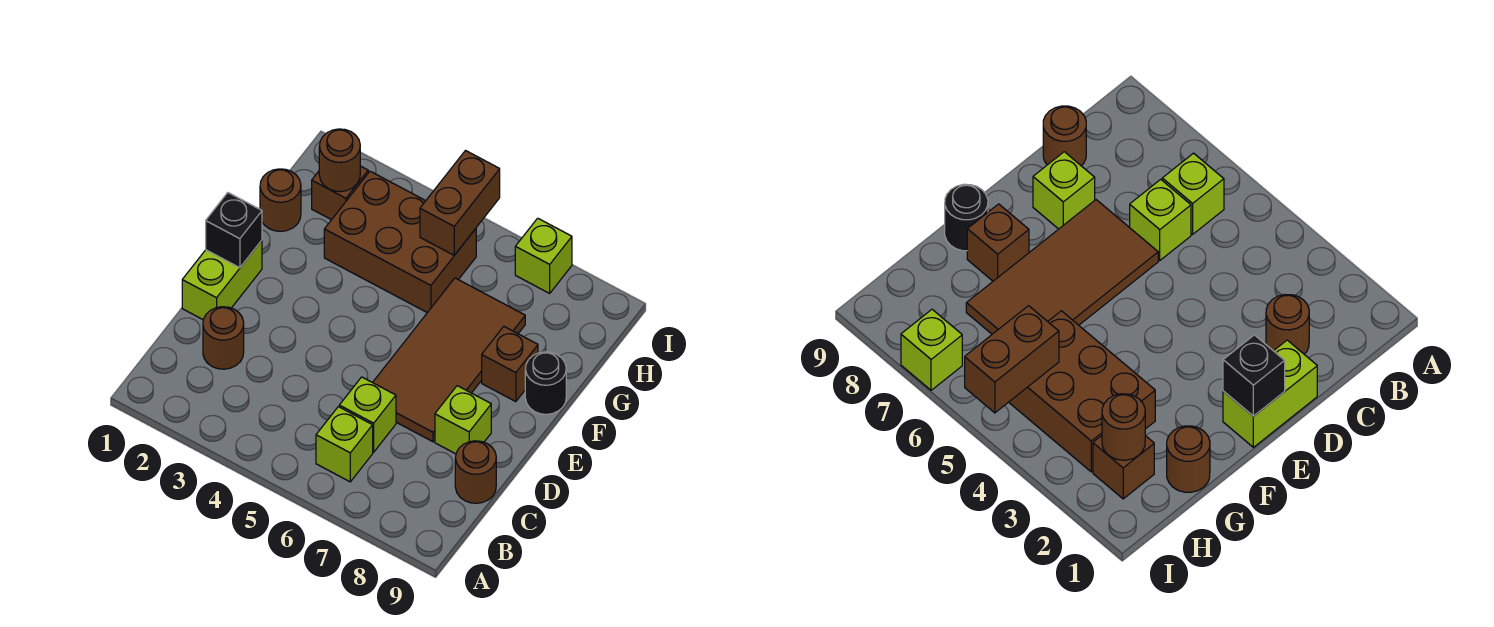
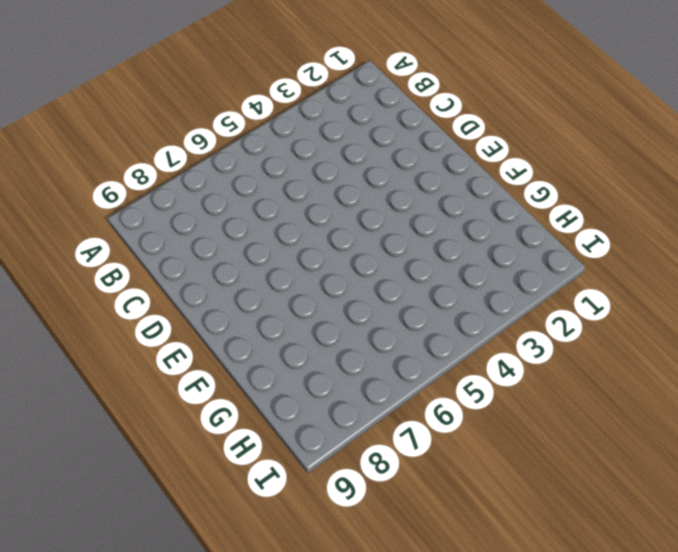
none -> lime 1x1 brick [316,407,373,482]
none -> brown 1x1 round brick [203,307,244,369]
none -> lime 1x1 brick [339,377,396,452]

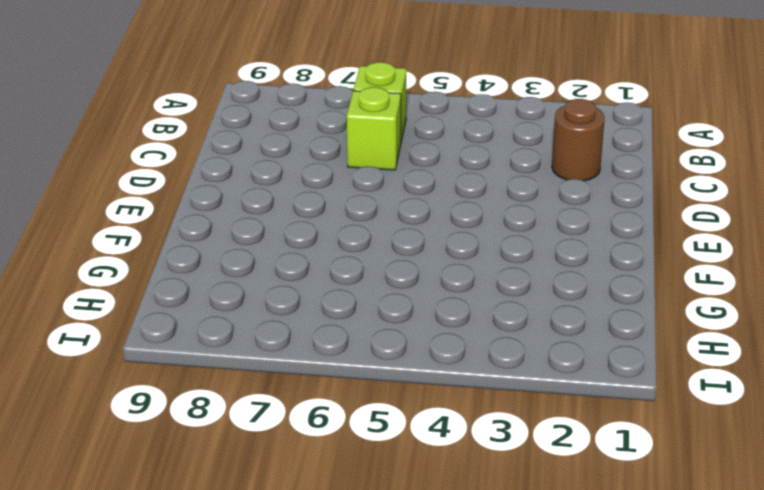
none -> brown 1x1 round brick [455,441,496,503]
none -> lime 1x2 brick [182,241,262,319]
none -> brown 2x4 tile [373,278,525,442]

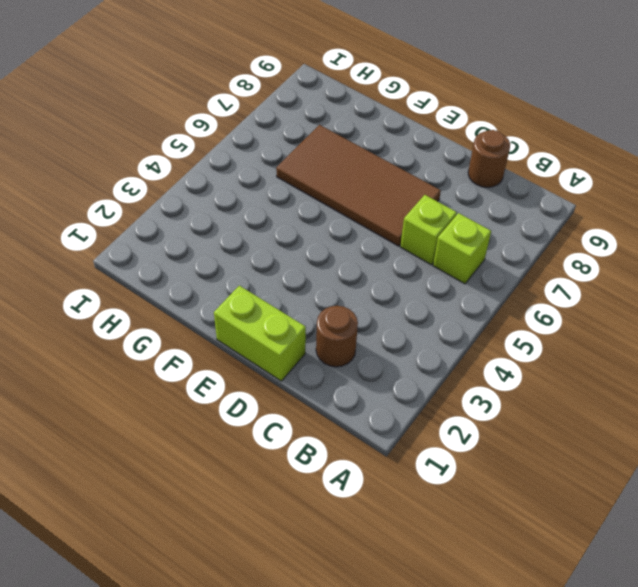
none -> lime 1x1 brick [435,386,491,454]
none -> brown 1x1 brick [482,327,538,402]
none -> black 1x1 round brick [525,352,566,414]

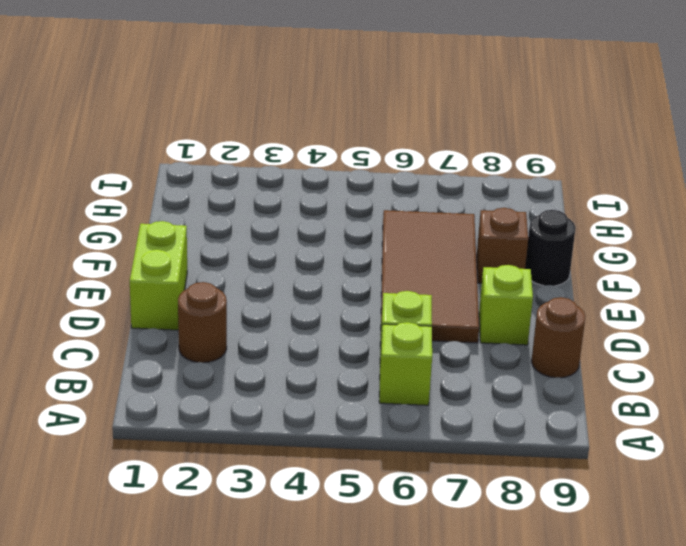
none -> brown 1x1 round brick [260,169,301,231]
none -> brown 2x3 brick [324,171,476,313]
none -> brown 1x1 brick [312,166,368,220]

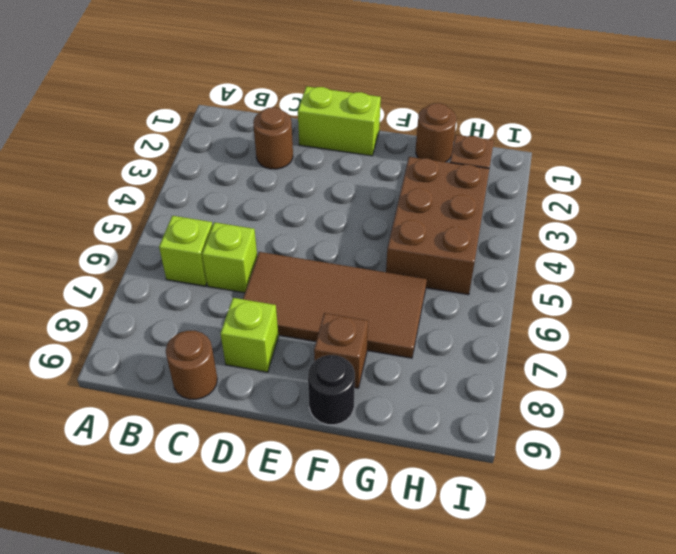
none -> lime 1x1 brick [515,218,572,293]
none -> black 1x1 brick [206,193,262,268]
none -> brown 1x1 round brick [319,129,360,192]

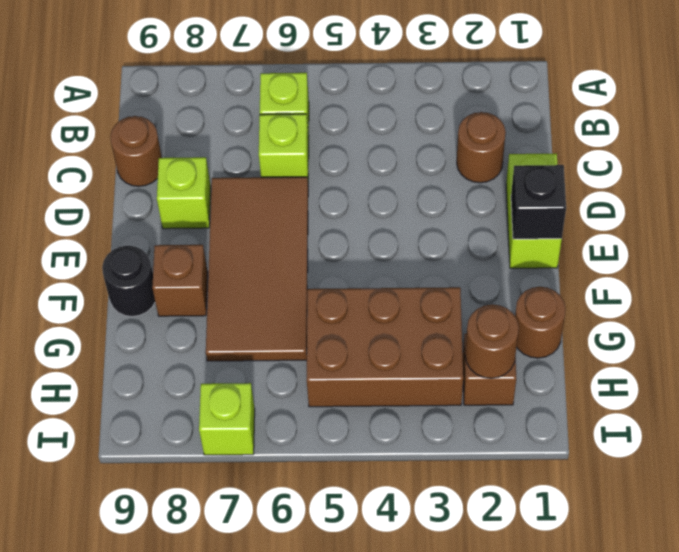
none -> brown 1x2 brick [420,151,500,255]

